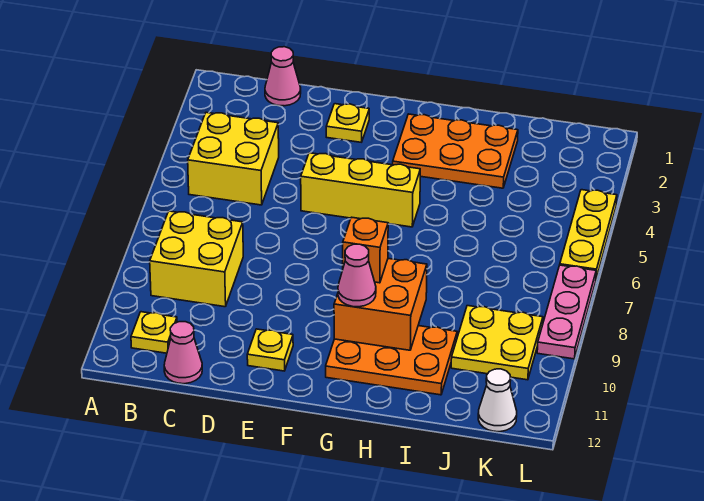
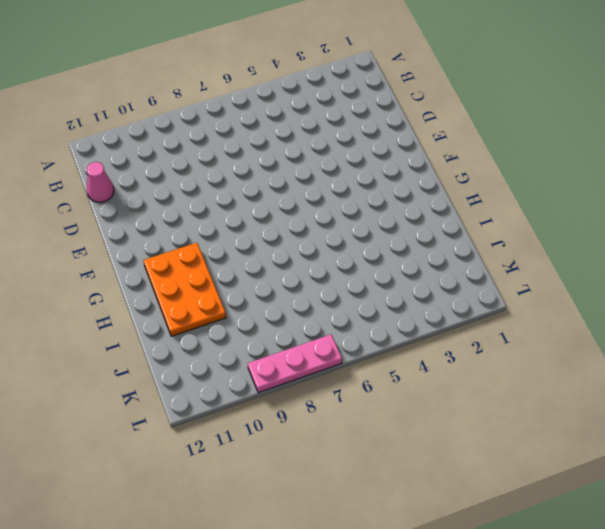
none -> yellow 2x2 brick [188,112,279,205]
none -> yellow 2x2 brick [150,211,243,307]
none -> yellow 1x1 plate [131,312,177,353]

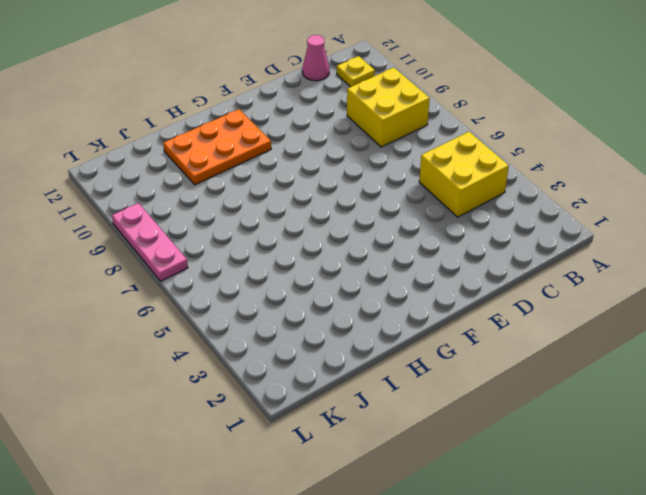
none -> pink 1x1 cone [265,47,301,106]
none -> yellow 1x1 plate [326,104,369,142]
none -> yellow 1x3 brick [301,153,420,227]

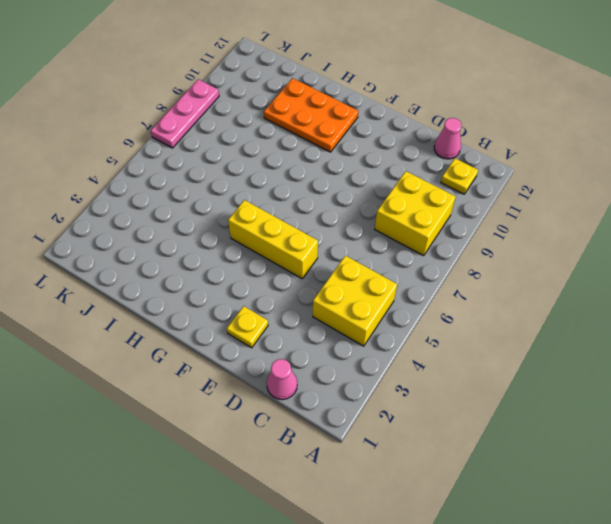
none -> yellow 1x1 plate [247,329,293,371]
none -> orange 2x3 plate [393,114,518,188]
none -> yellow 2x2 plate [451,306,543,380]

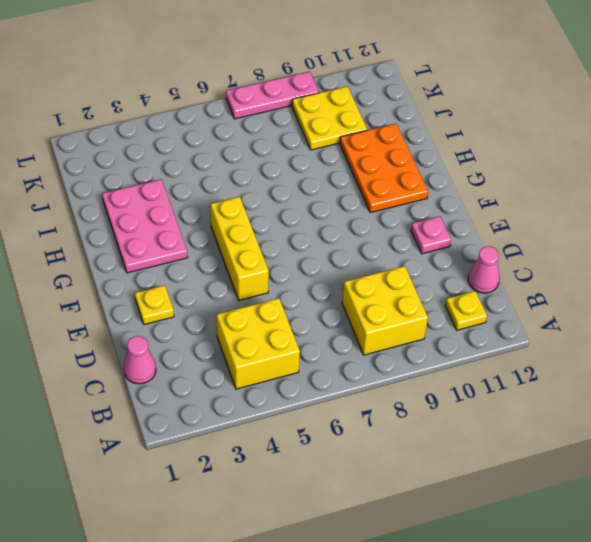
pink 1x1 plate [411,216,451,254] -> yellow 1x1 plate [247,329,293,371]
pink 2x3 plate [102,179,187,273] -> orange 2x3 plate [393,114,518,188]
none -> white 1x1 cone [478,369,517,432]
none -> yellow 1x3 plate [560,190,617,279]
none -> orange 2x2 brick [334,259,427,350]

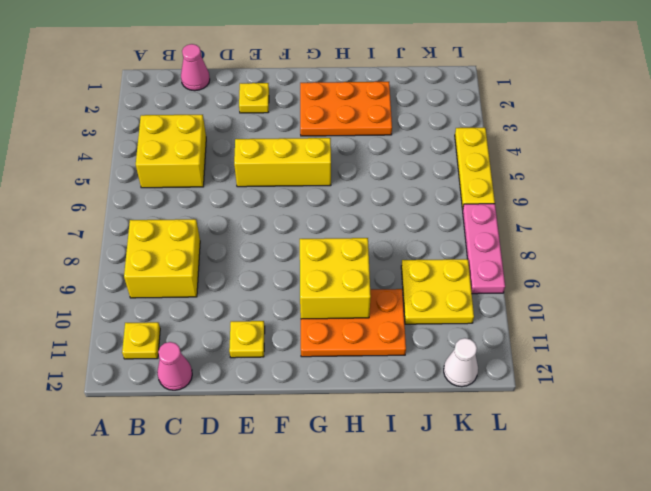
yellow 2x2 brick [300,238,371,319] -> orange 2x2 brick [334,259,427,350]
none -> orange 1x1 brick [343,217,388,283]
none -> pink 1x1 cone [338,244,376,307]

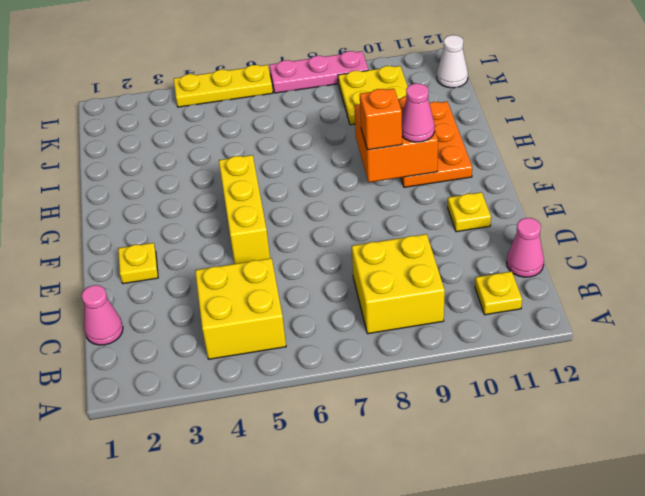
none -> orange 2x3 plate [393,114,518,188]

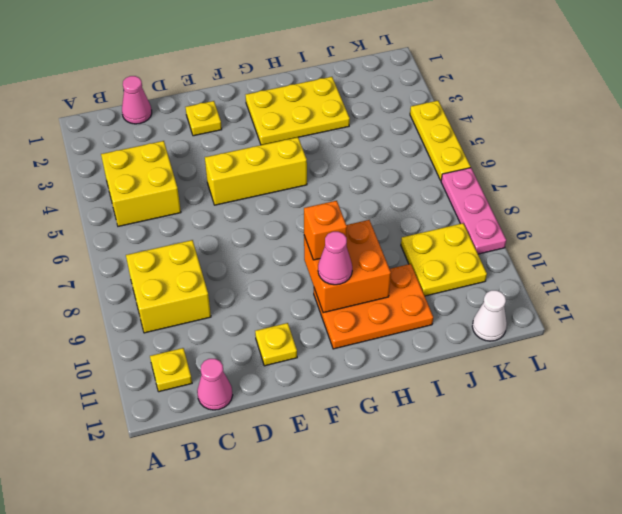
yellow 2x3 plate [246,77,350,145] -> orange 2x3 plate [393,114,518,188]

